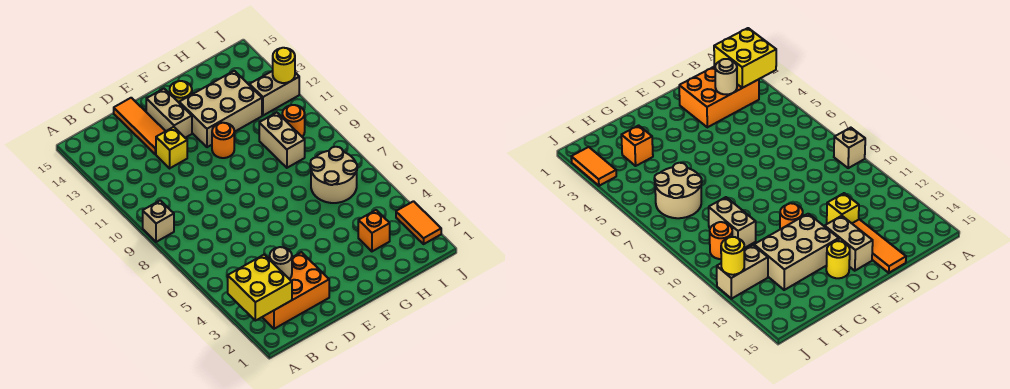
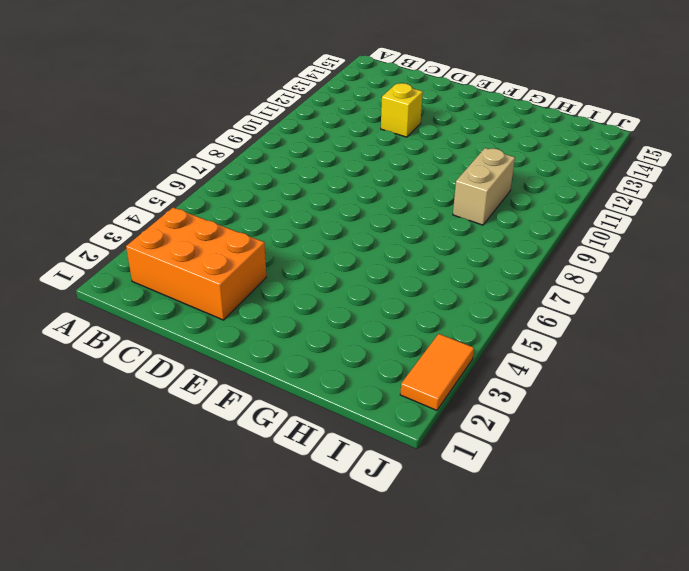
none -> tan 1x1 brick [143,200,174,242]
none -> orange 1x3 tile [114,98,165,154]
none -> tan 1x2 brick [146,89,192,138]

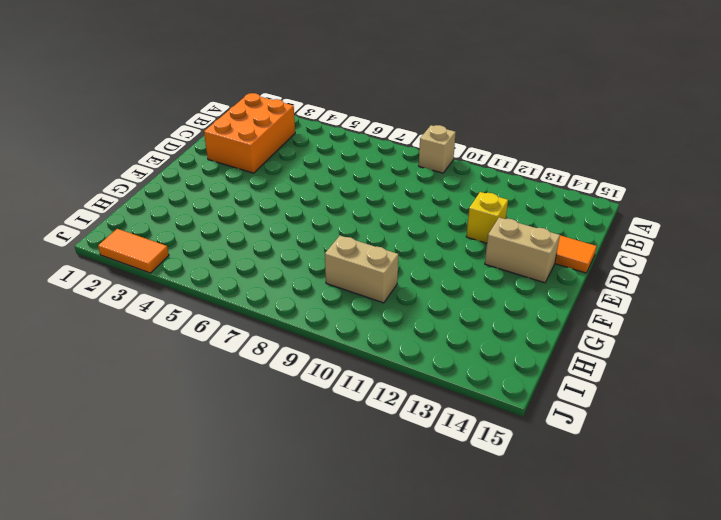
none -> orange 1x1 round brick [212,123,234,158]
none -> tan 2x3 brick [179,71,262,147]
none -> yellow 1x1 round brick [170,81,192,102]

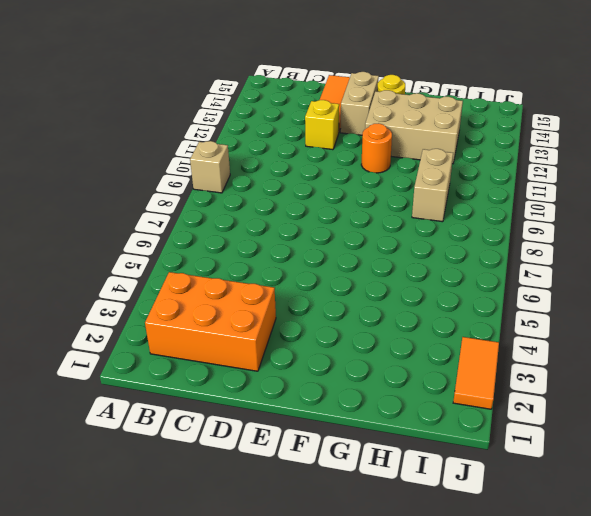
none -> orange 1x1 brick [358,210,390,251]
none -> tan 2x2 round brick [310,147,357,203]
none -> orange 1x1 round brick [282,105,305,137]

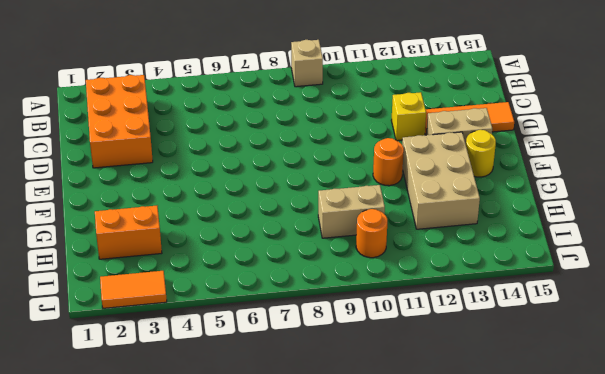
orange 1x2 brick [95,206,162,259] -> orange 1x1 brick [358,210,390,251]
none -> tan 2x2 round brick [310,147,357,203]
none -> tan 1x2 brick [249,71,299,115]
none -> yellow 2x2 brick [228,255,292,321]

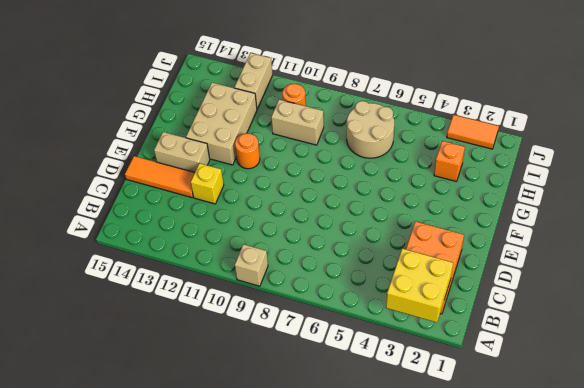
none -> yellow 1x1 round brick [170,81,192,102]
none -> tan 1x1 round brick [269,247,292,279]
none -> yellow 1x1 round brick [273,48,295,83]

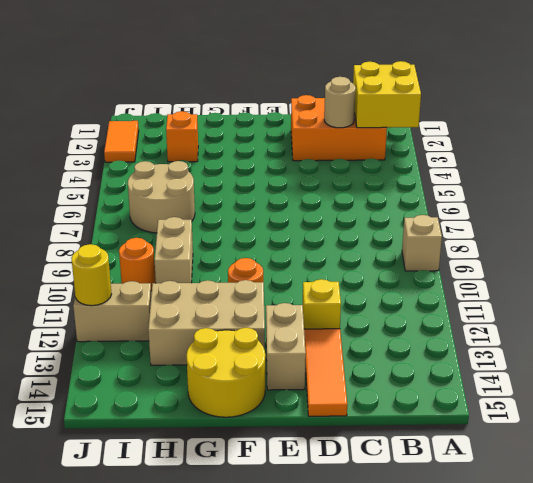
yellow 2x2 round brick [186,328,265,417] -> yellow 1x1 round brick [170,81,192,102]

